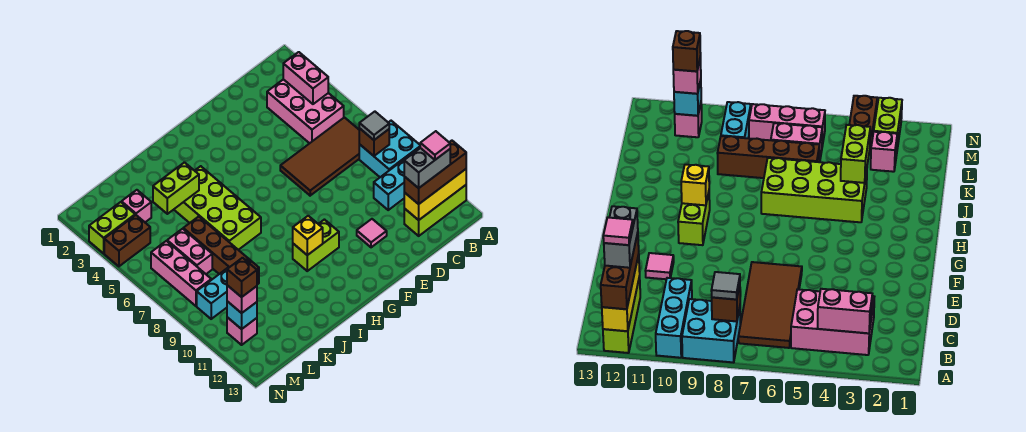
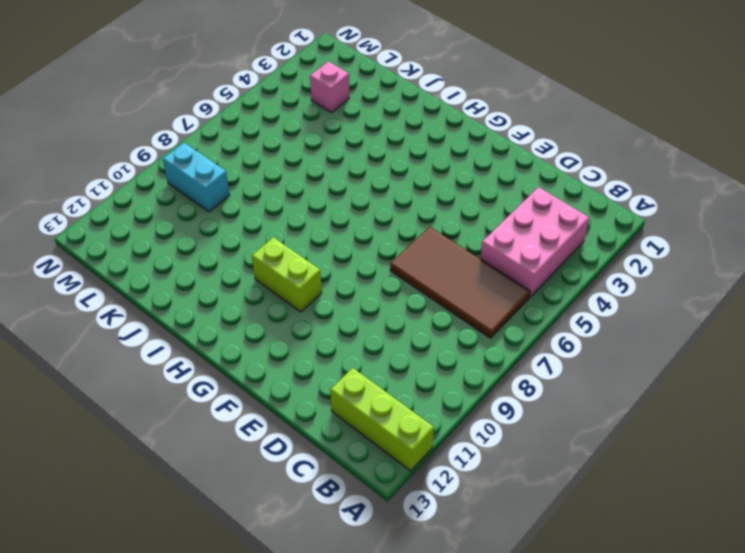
none -> cyan 2x2 brick [359,121,420,177]
none -> cyan 1x3 brick [374,148,420,210]
none -> pink 1x1 tile [357,219,387,247]

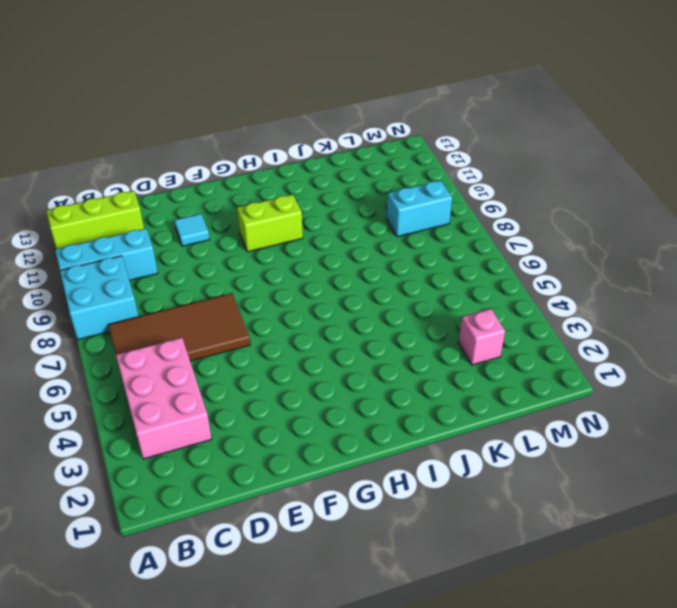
cyan 1x1 tile [174,214,209,246] -> pink 1x1 tile [357,219,387,247]
none -> lime 2x4 brick [174,166,261,250]
none -> brown 1x4 brick [183,217,259,284]
none -> pink 1x2 brick [167,229,212,274]

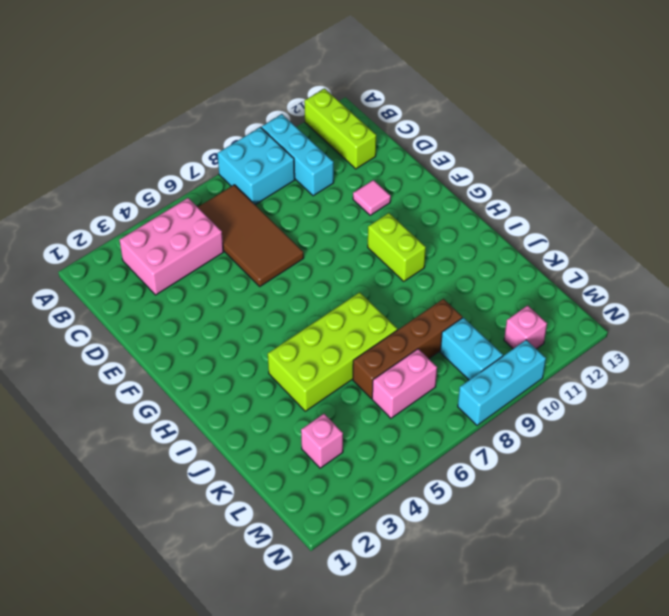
cyan 1x3 brick [458,340,546,425] -> none
none -> lime 1x2 brick [89,202,135,253]
none -> brown 1x2 brick [104,215,150,266]
none -> pink 1x3 brick [151,241,211,306]

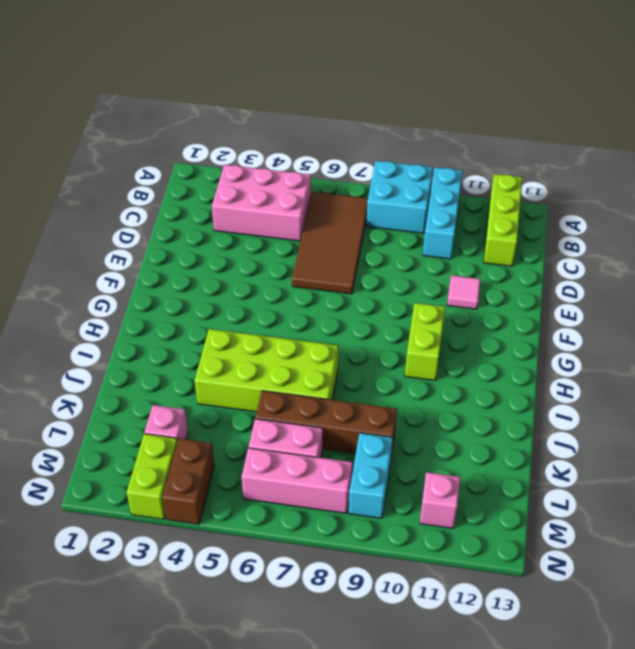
none -> yellow 1x3 brick [404,169,466,220]
none -> pink 1x2 brick [283,52,328,104]
none -> brown 1x1 brick [359,128,389,156]

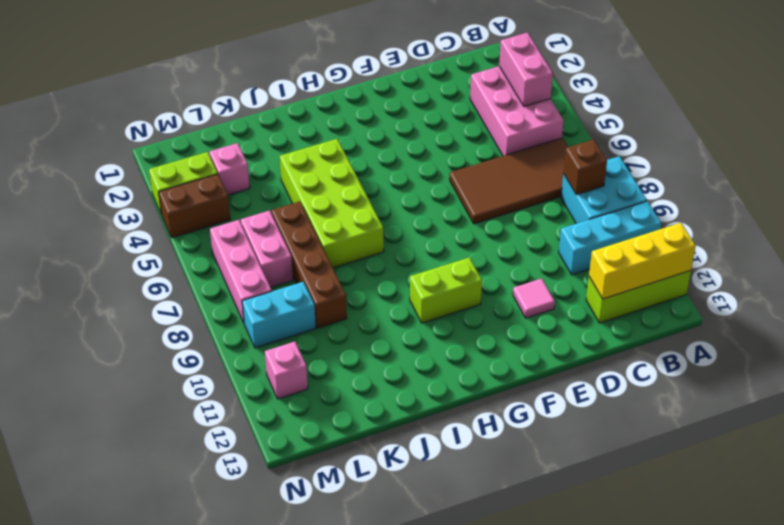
none -> yellow 1x1 brick [293,216,323,255]
none -> lime 1x2 brick [153,162,199,214]
none -> cyan 1x1 brick [227,301,257,329]

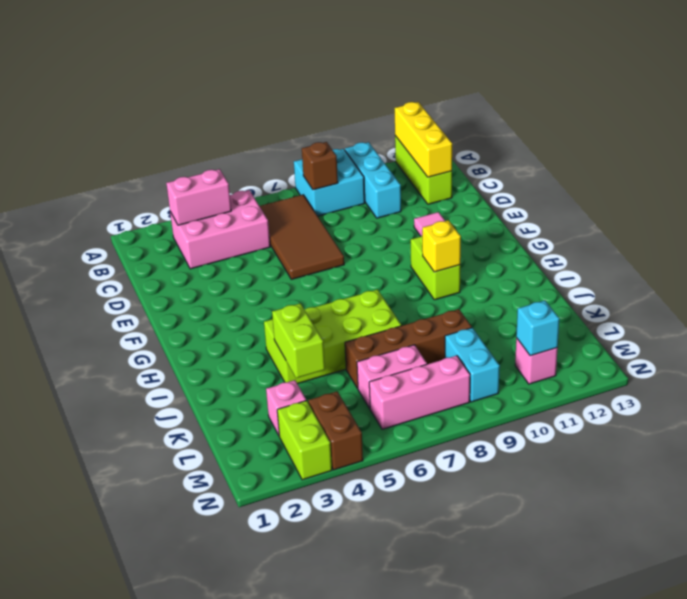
none -> brown 1x3 brick [404,141,466,204]
none -> grey 1x1 tile [359,112,389,140]
none -> pink 1x1 brick [227,285,257,313]

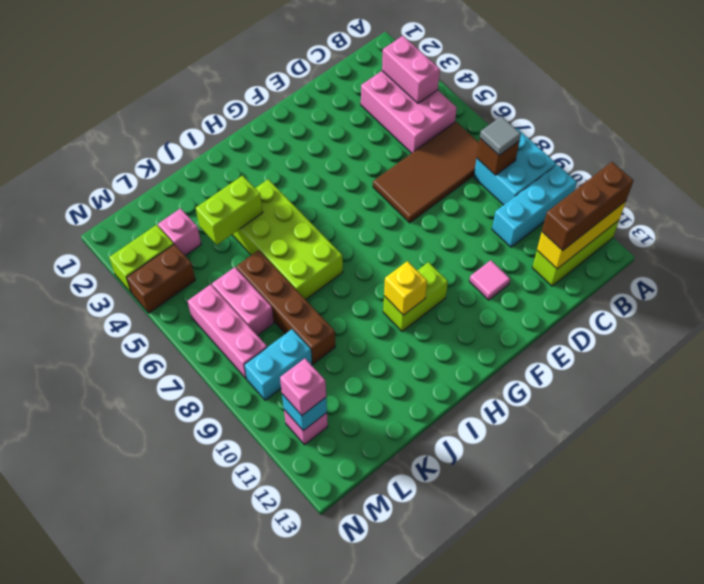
none -> grey 1x2 brick [404,148,450,188]
none -> brown 1x1 brick [227,258,257,297]
none -> pink 1x1 tile [420,131,450,160]

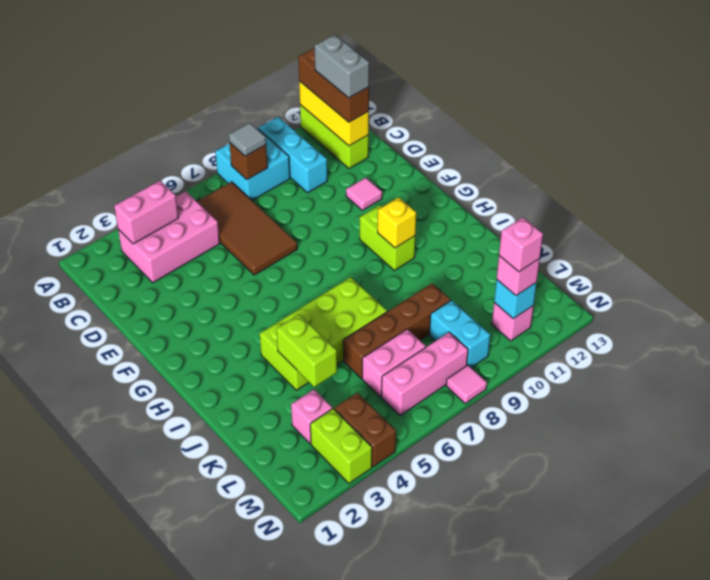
pink 1x1 brick [499,217,543,272] -> brown 1x1 brick [227,258,257,297]
pink 1x1 tile [446,365,487,403] -> pink 1x1 tile moved to [420,131,450,160]

